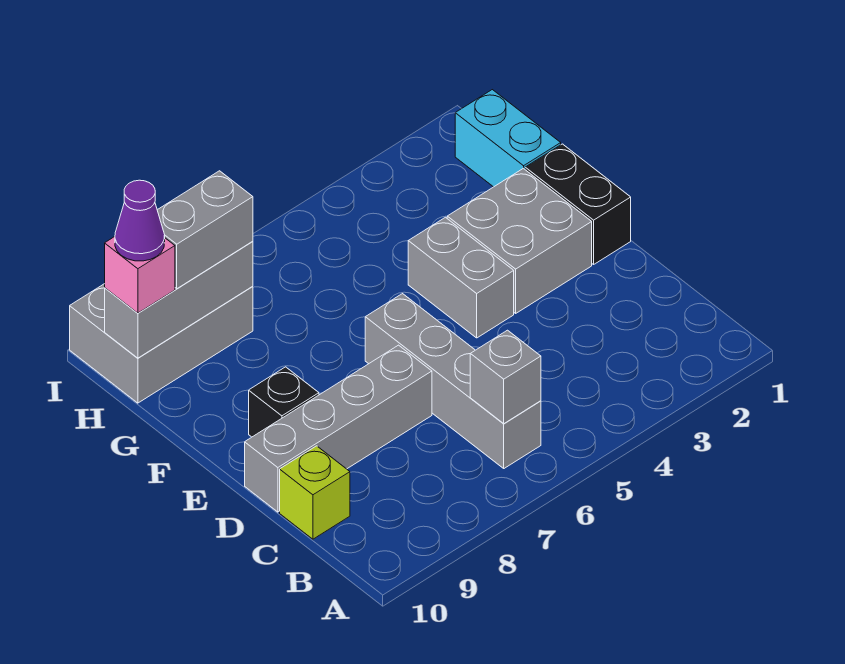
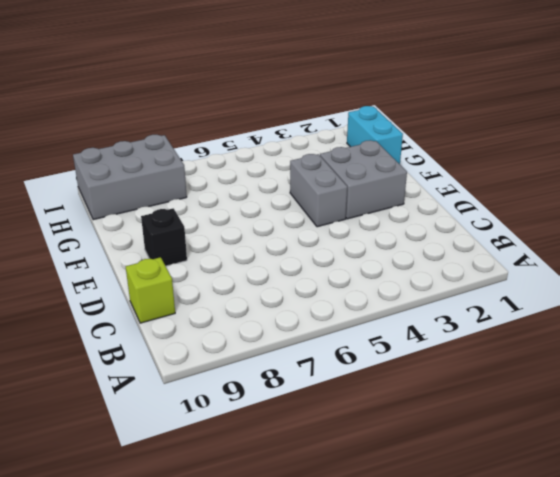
none -> grey 1x4 brick [365,294,541,468]
none -> grey 1x4 brick [245,345,432,512]
none -> black 1x2 brick [525,144,631,264]

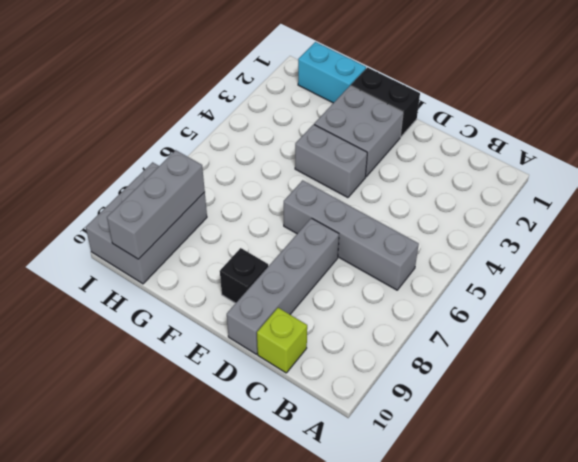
none -> grey 1x1 brick [470,330,541,424]
none -> grey 1x2 brick [157,171,253,289]
none -> pink 1x1 brick [105,237,175,313]

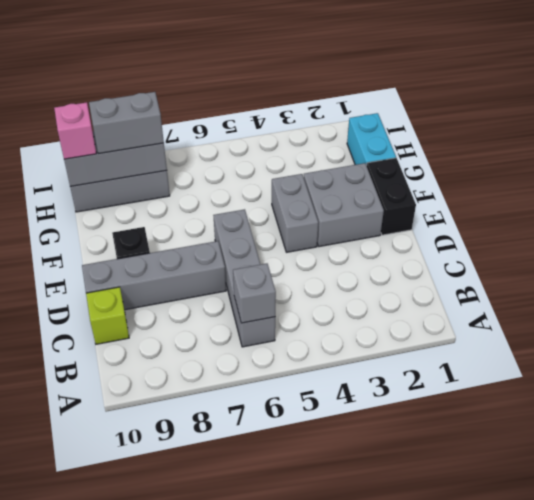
none -> purple 1x1 cone [115,180,165,261]

